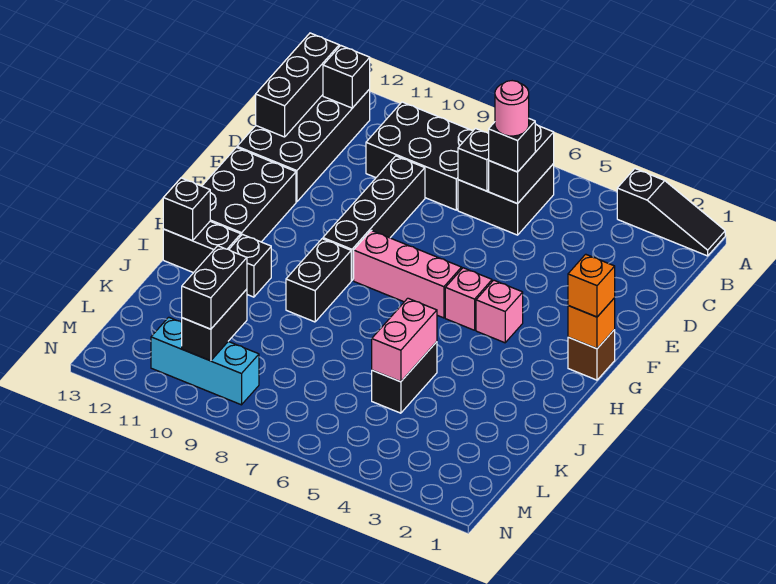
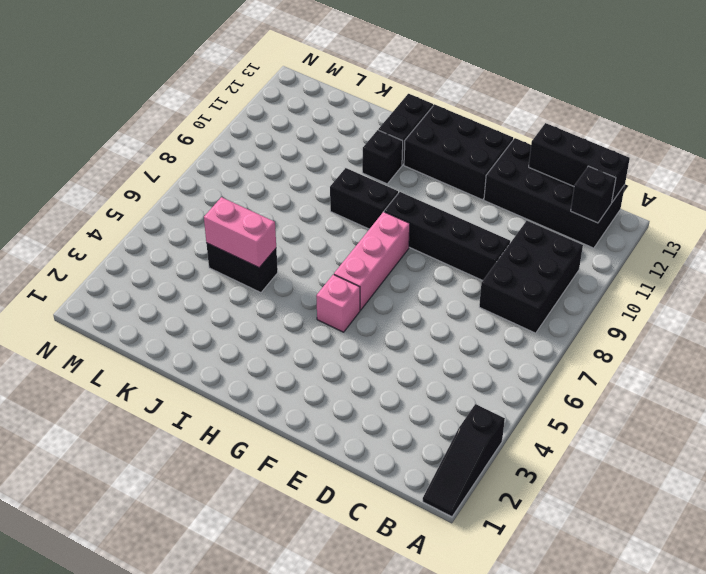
none -> black 2x2 brick [458,164,554,235]
none -> brown 1x1 brick [568,330,615,380]
none -> pink 1x1 brick [476,280,523,343]

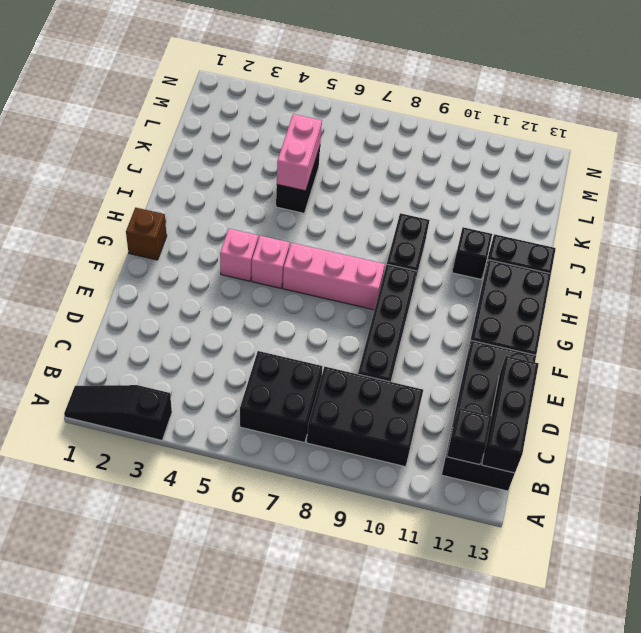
none -> cyan 1x3 brick [151,317,259,405]
none -> black 1x2 brick [489,124,554,204]
none -> black 1x1 brick [458,129,489,191]

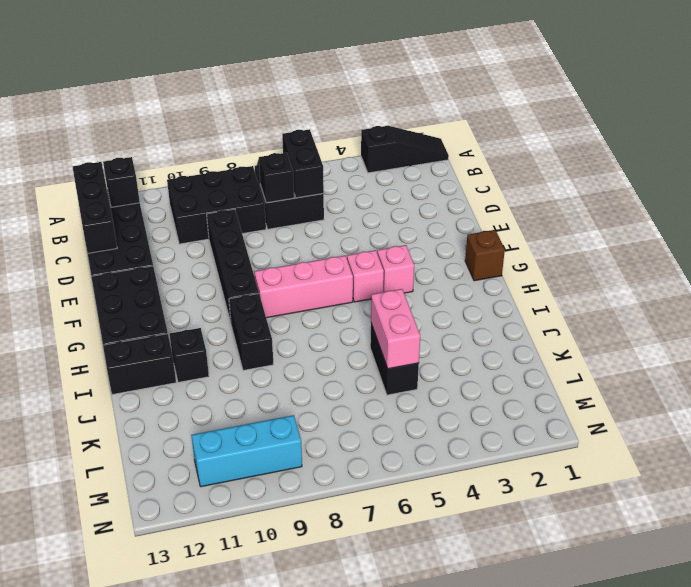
none -> orange 1x1 brick [568,298,615,349]
none -> black 1x1 brick [163,178,210,241]
none -> black 1x2 brick [182,289,247,361]

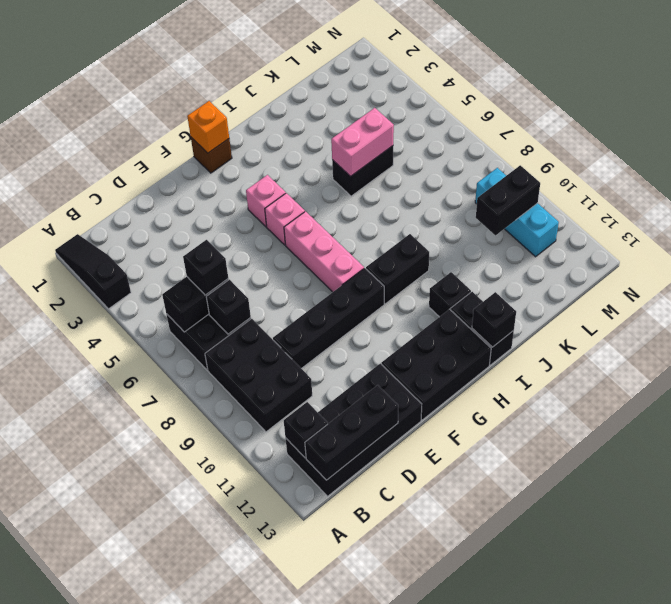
none -> orange 1x1 brick [568,254,615,317]
none -> black 1x2 brick [182,246,247,329]
none -> pink 1x1 round brick [495,81,529,136]

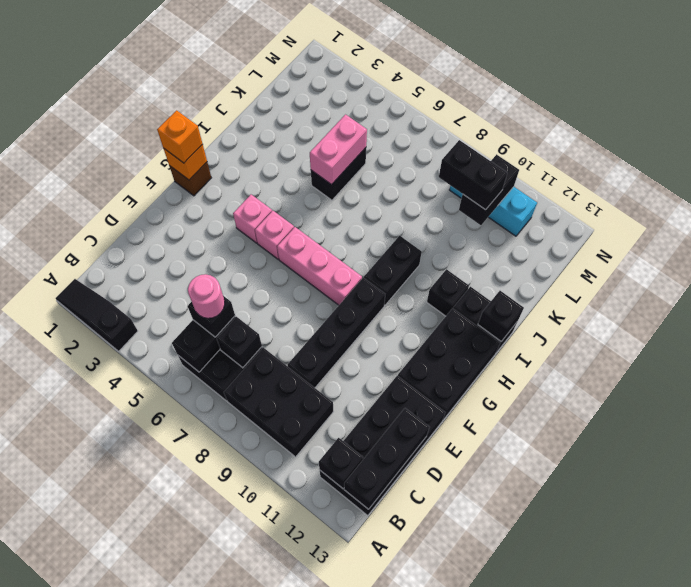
black 1x2 brick [439,140,508,210] -> black 1x2 brick turned to [182,246,247,329]

